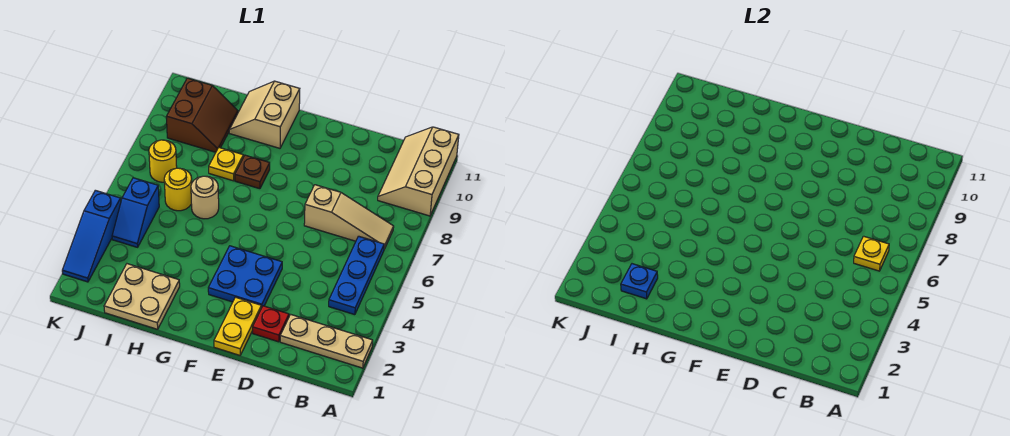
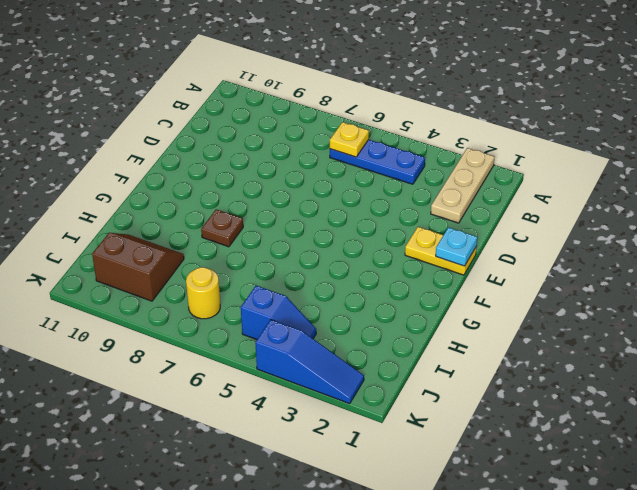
cyan 1x1 plate [436,227,477,266] -> none
none -> tan 2x3 slope [378,127,459,216]
none -> tan 1x3 slope [304,185,394,249]
none -> red 1x1 plate [253,306,289,342]

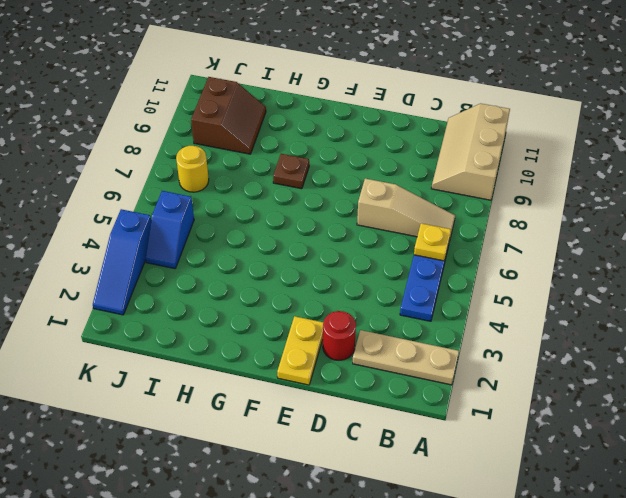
red 1x1 round brick [323,311,356,360] -> red 1x1 plate [253,306,289,342]
none -> blue 2x2 plate [208,246,282,308]
none -> tan 2x2 slope [229,81,300,148]
none -> tan 2x2 plate [104,264,180,329]

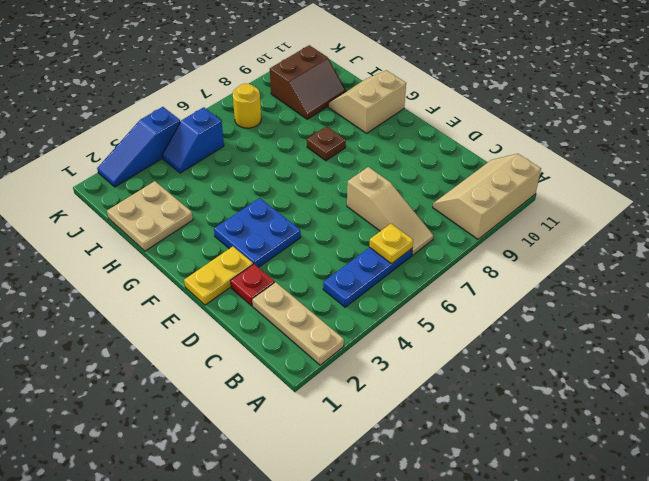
none -> tan 1x1 round brick [191,176,219,219]
none -> yellow 1x1 plate [209,147,243,181]
none -> yellow 1x1 round brick [164,168,192,211]

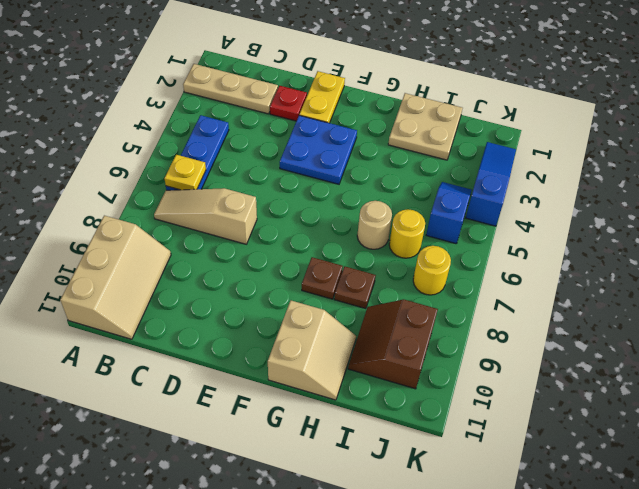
brown 1x1 plate [334,266,376,309] -> yellow 1x1 plate [209,147,243,181]
none -> blue 1x1 plate [621,264,658,299]

